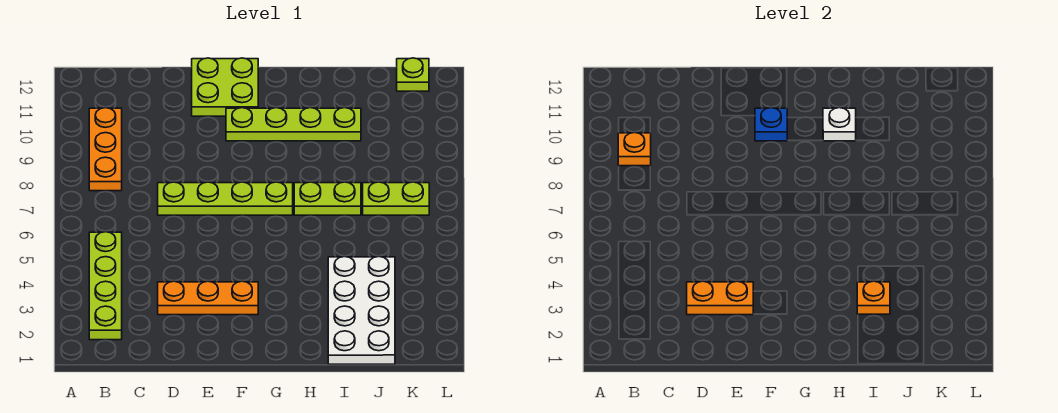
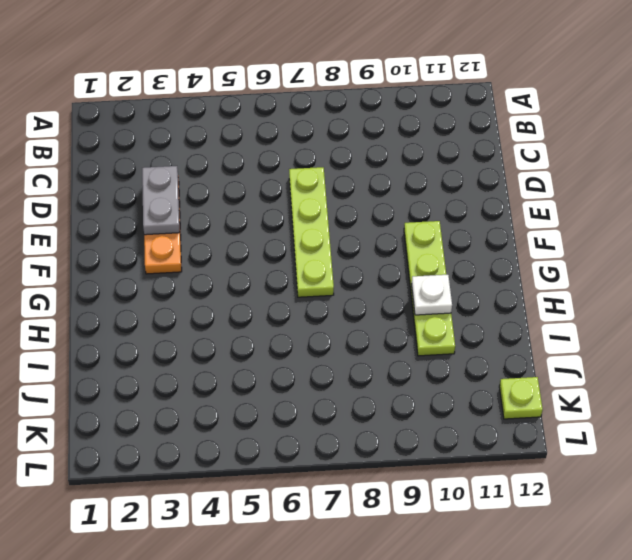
grey 1x2 plate [142,166,180,235] -> orange 1x2 plate [687,281,753,315]
none -> lime 1x4 plate [89,232,122,340]
none -> orange 1x3 plate [89,108,122,191]
none -> lime 2x2 plate [192,58,258,116]

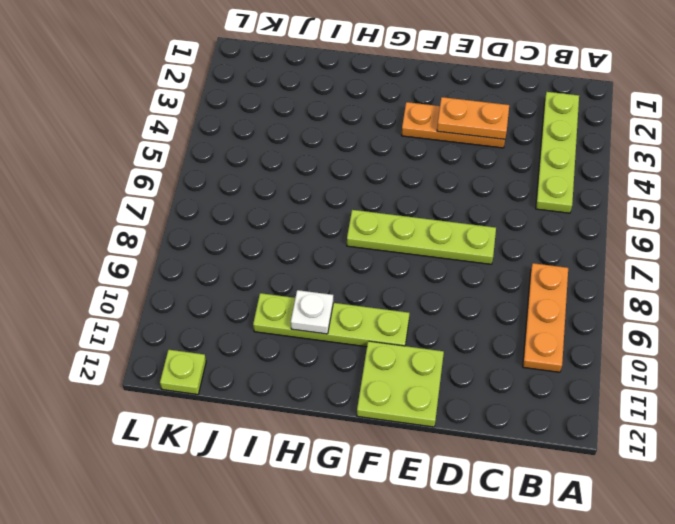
none -> lime 1x2 plate [294,182,361,215]
none -> white 2x4 plate [328,257,395,364]
none -> lime 1x2 plate [363,182,429,215]

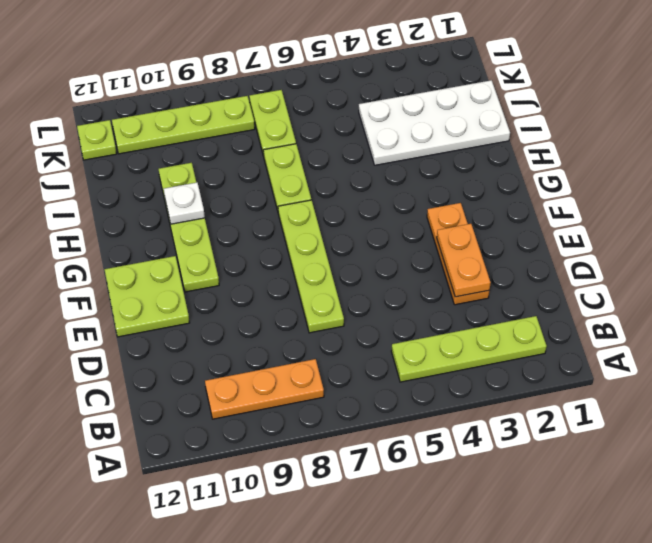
lime 1x4 plate [112,96,255,154] -> none
none -> orange 1x1 plate [618,133,651,166]
none -> blue 1x1 plate [755,108,788,141]
none -> orange 1x1 plate [857,281,890,314]

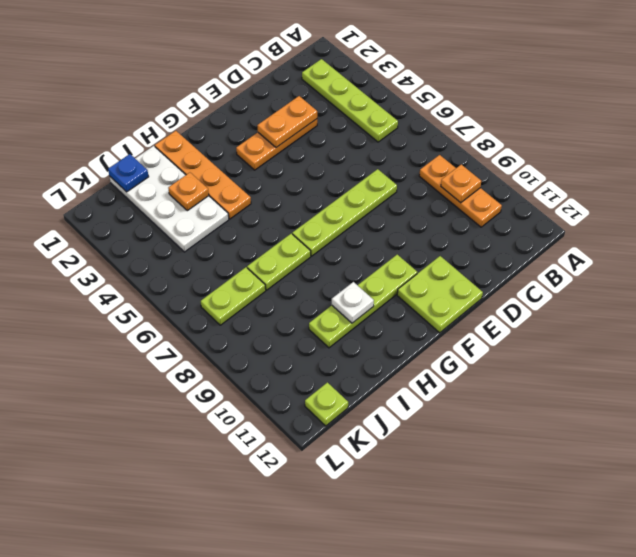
orange 1x4 plate [155,131,251,219] -> none
blue 1x1 plate [108,154,149,192] -> blue 1x1 plate moved to [755,108,788,141]

